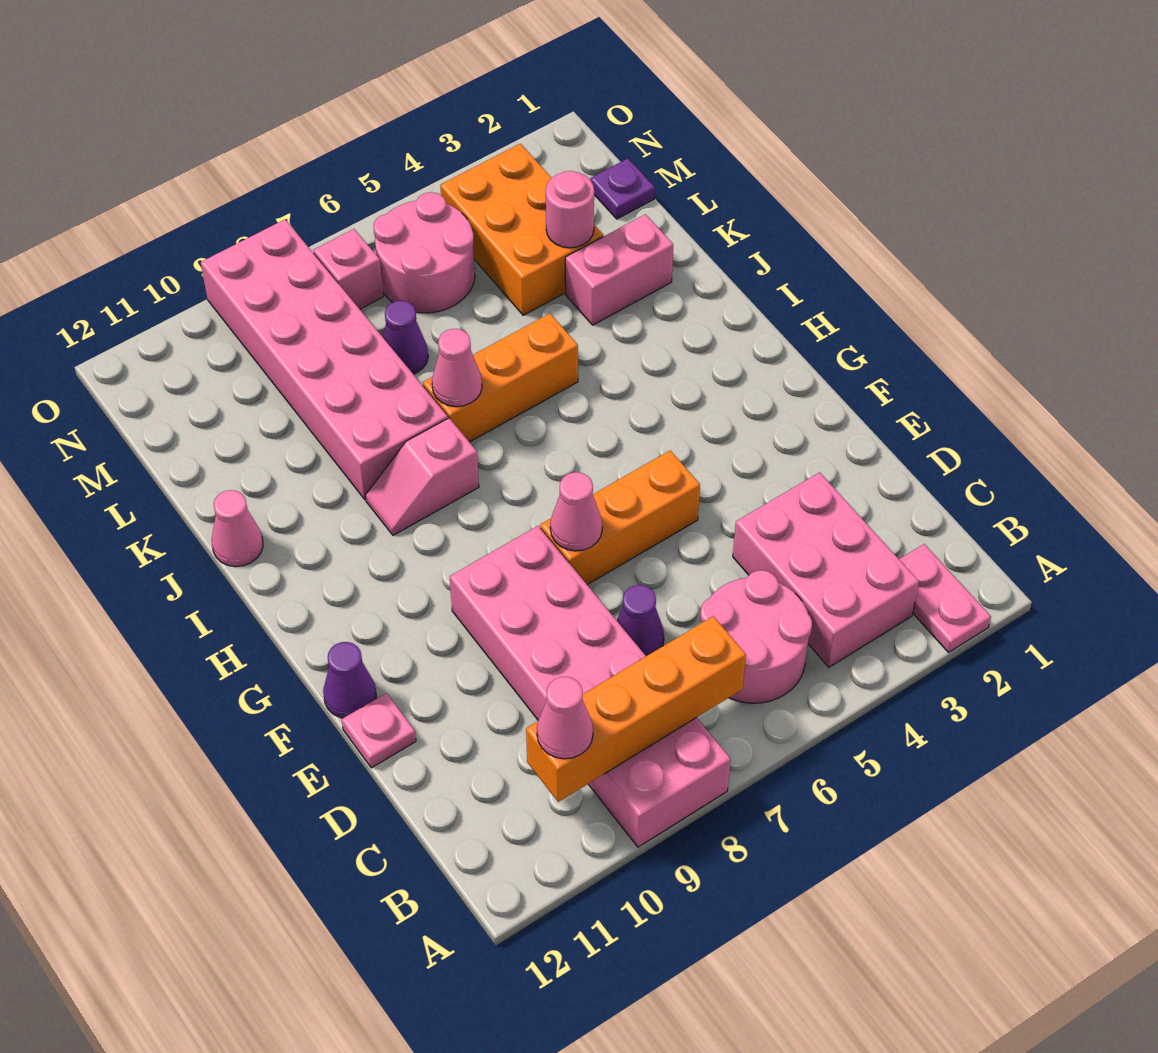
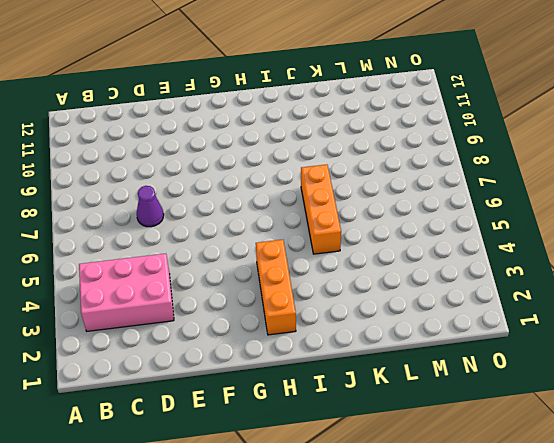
orange 1x3 brick [256,240,296,335] -> orange 1x3 brick moved to [540,451,700,585]
none -> pink 1x2 plate [899,544,991,653]
none -> pink 2x6 brick [450,526,731,847]
none -> pink 2x2 round brick [700,570,812,703]

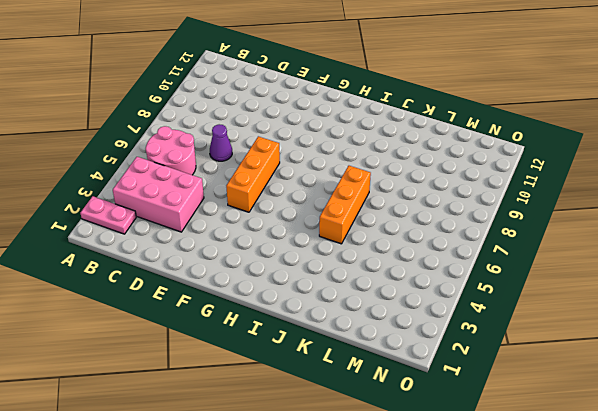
none -> pink 2x6 brick [450,526,731,847]
none -> pink 1x1 plate [342,693,416,768]
none -> purple 1x1 cone [323,642,376,718]

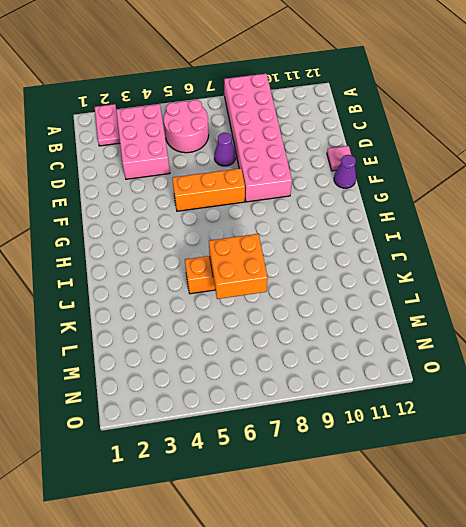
orange 2x2 brick [209,234,268,299] -> pink 1x1 cone [432,329,482,407]
none -> pink 1x2 slope [365,418,479,535]
none -> pink 2x6 brick [201,219,448,500]
none -> pink 1x1 cone [212,490,263,567]

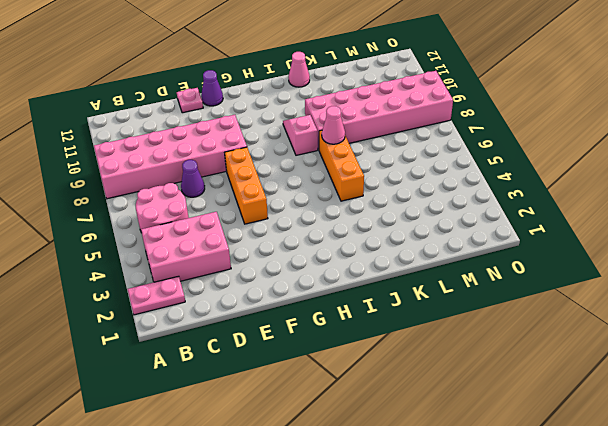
none -> pink 1x2 brick [565,214,673,325]
none -> orange 2x3 brick [440,144,603,315]
none -> purple 1x1 cone [383,301,428,374]

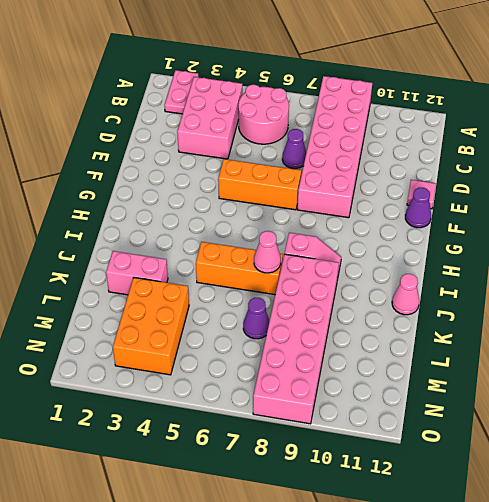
none -> purple 1x1 plate [590,159,655,219]
none -> pink 2x2 round brick [373,192,475,313]
none -> pink 1x1 brick [314,229,383,309]

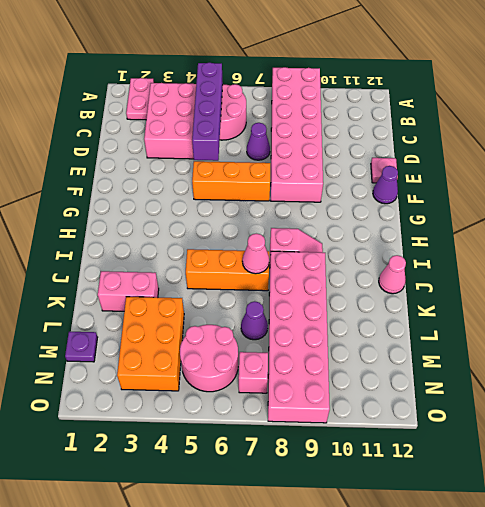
purple 1x4 brick [192,63,223,161] -> none
none -> orange 1x4 brick [526,616,746,802]
none -> pink 1x1 cone [550,472,602,551]
none -> pink 1x1 round brick [546,171,594,248]

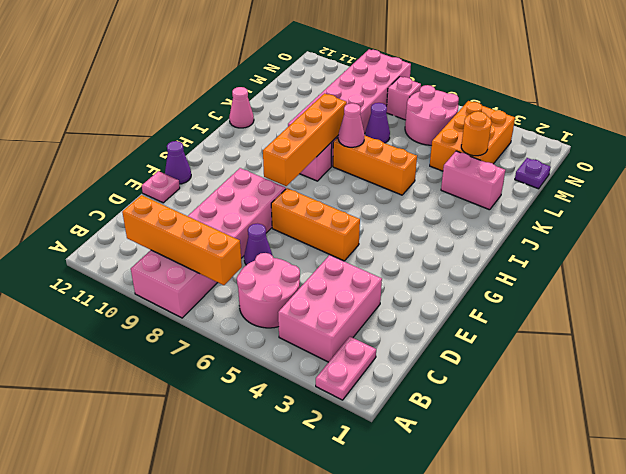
orange 1x4 brick [263,93,347,186] -> none
orange 1x1 round brick [461,111,492,156] -> pink 1x1 round brick [546,171,594,248]
none -> pink 1x1 cone [550,472,602,551]
none -> pink 1x1 cone [537,677,593,759]

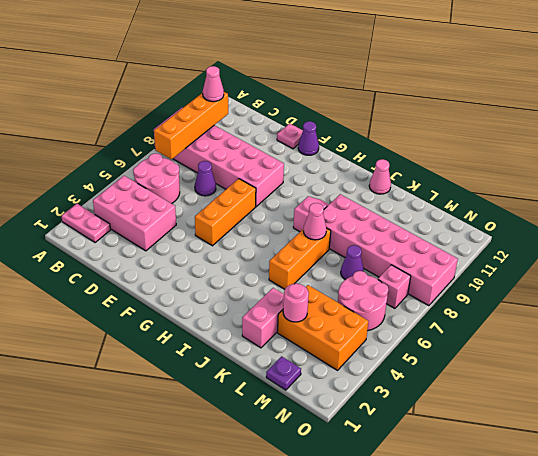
none -> pink 1x1 cone [550,472,602,551]

